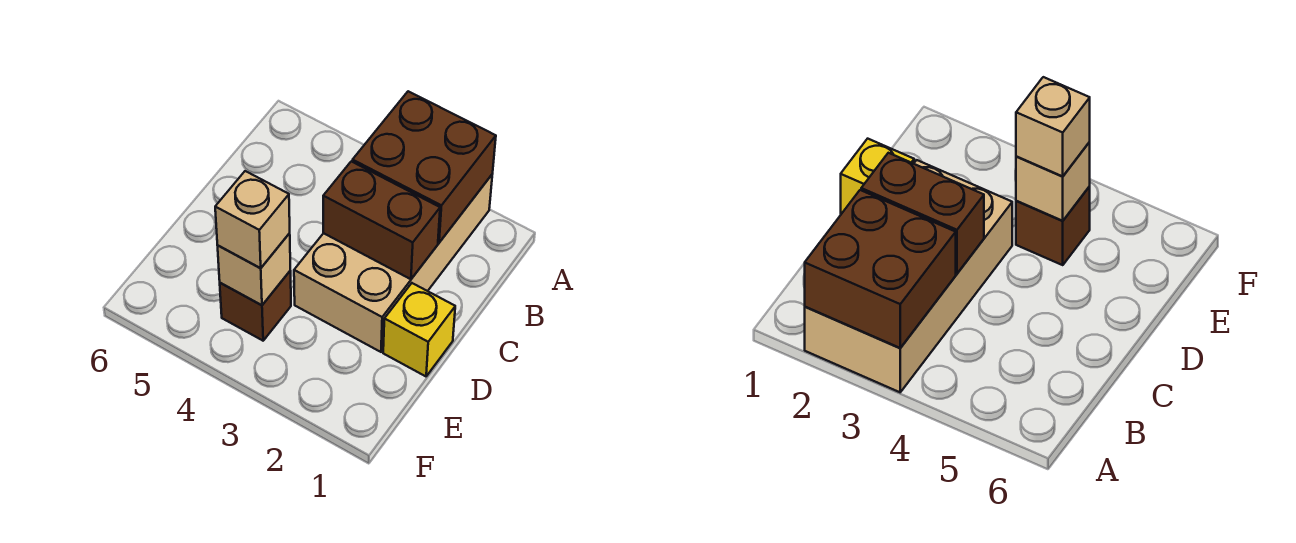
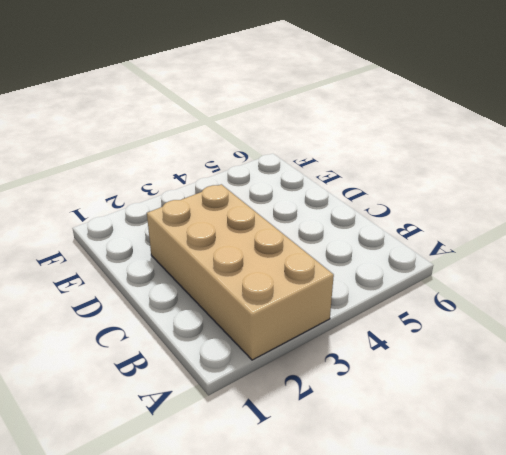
none -> yellow 1x1 brick [383,283,455,376]
none -> brown 1x1 brick [220,271,291,341]

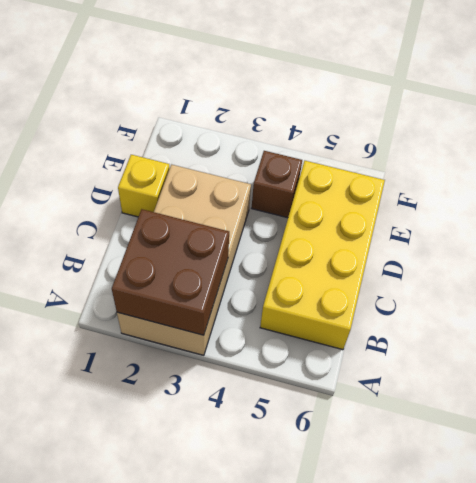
yellow 2x4 brick [260,161,385,350] -> none
none -> brown 1x2 brick [323,161,440,279]
none -> tan 1x1 brick [218,233,290,305]

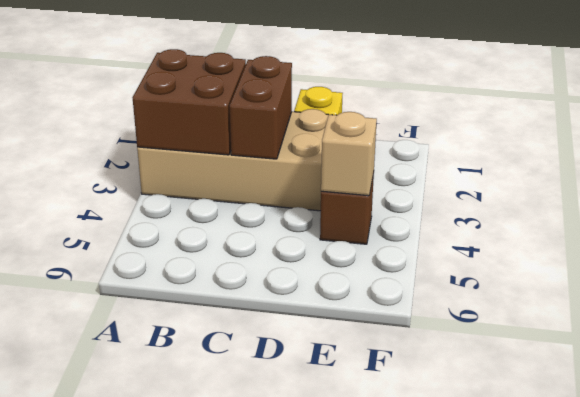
none -> tan 1x1 brick [215,171,290,268]

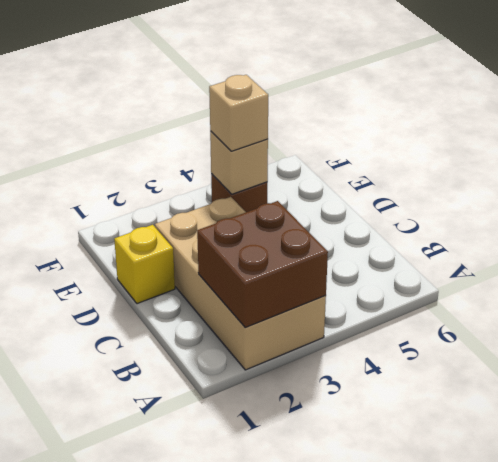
none -> brown 1x2 brick [323,161,440,279]

